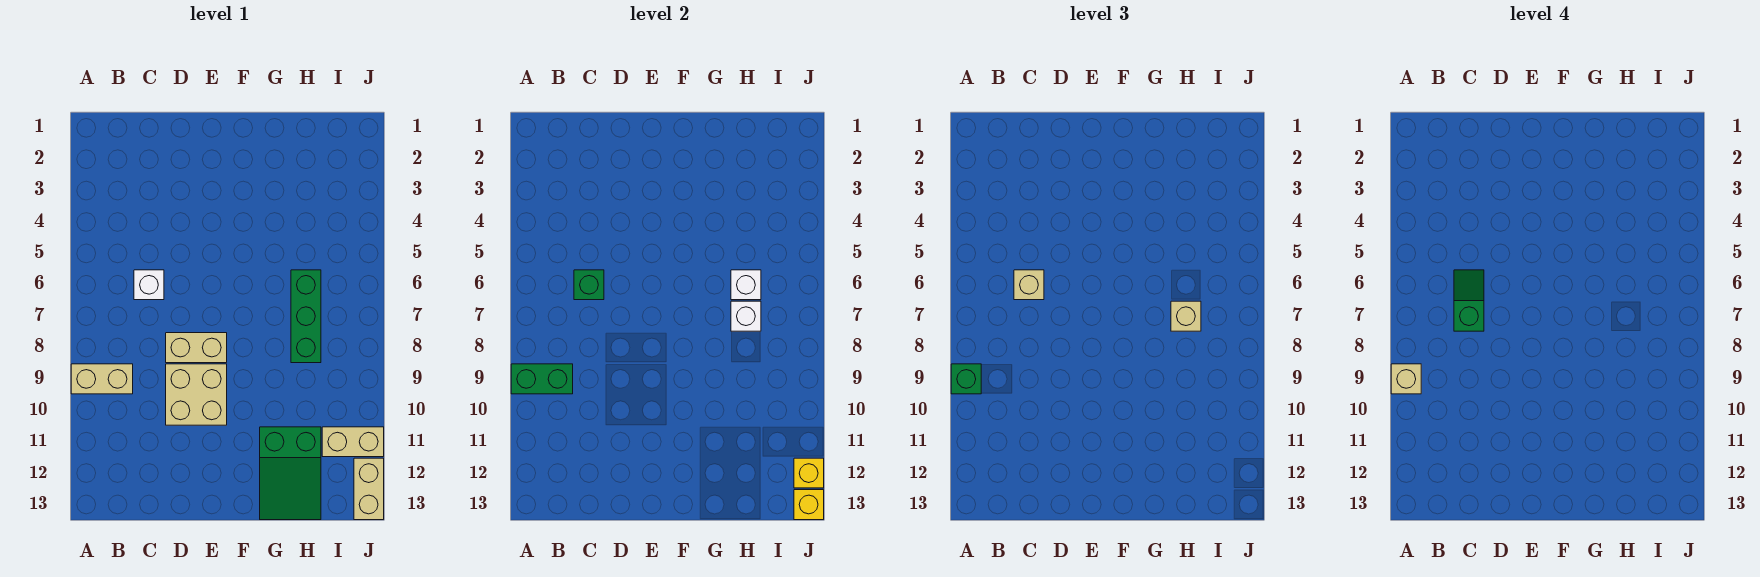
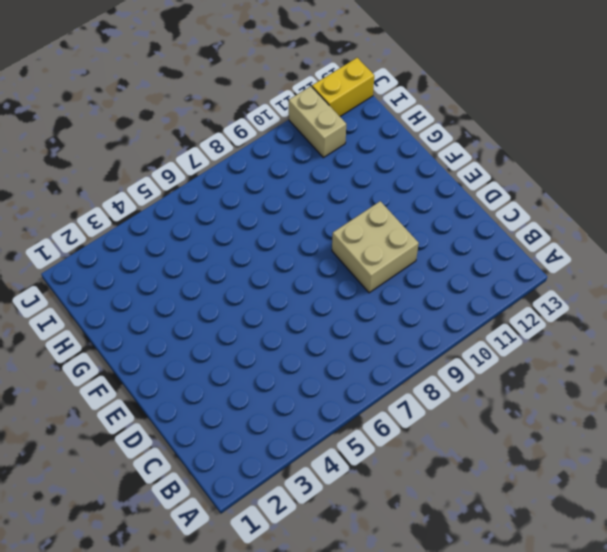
yellow 1x2 brick [312,58,374,116] -> tan 1x2 brick [354,458,384,520]
none -> tan 1x2 brick [71,364,133,394]
none -> white 1x1 brick [134,270,164,300]
none -> tan 1x2 brick [166,333,227,363]

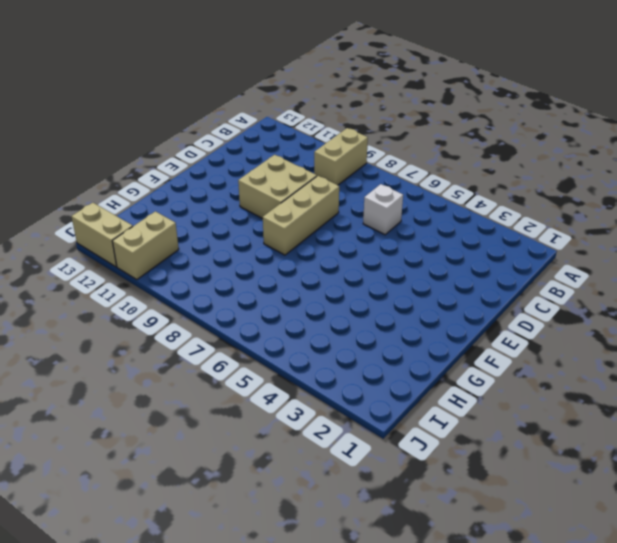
tan 1x3 brick [263,176,339,255] -> tan 1x2 brick [166,333,227,363]
none -> green 2x3 slope [260,427,321,520]
none -> green 1x3 brick [291,270,321,363]
none -> green 1x2 brick [511,364,573,394]

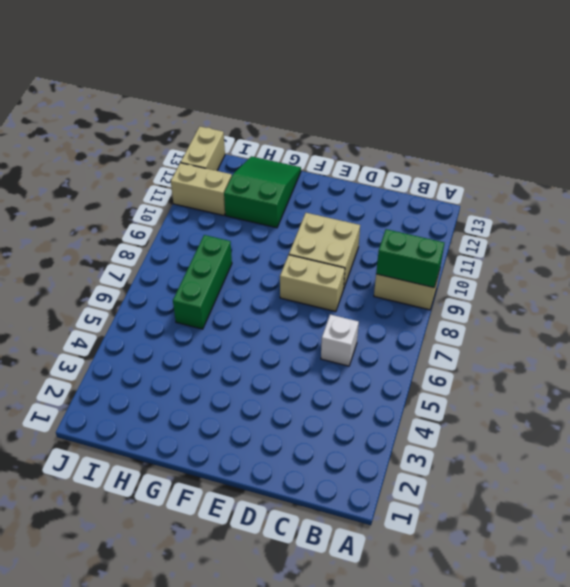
none -> green 1x1 brick [574,270,604,300]
none -> white 1x1 brick [731,270,761,300]
none -> white 1x1 brick [731,301,761,331]

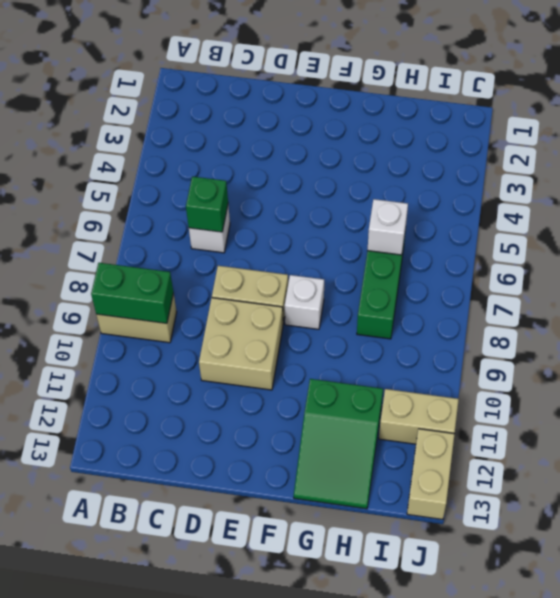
white 1x1 brick [285,275,324,329] -> white 1x1 brick moved to [731,301,761,331]
none -> yellow 1x1 brick [794,458,824,488]
none -> yellow 1x1 brick [794,490,824,520]
none -> green 1x1 brick [951,364,981,394]

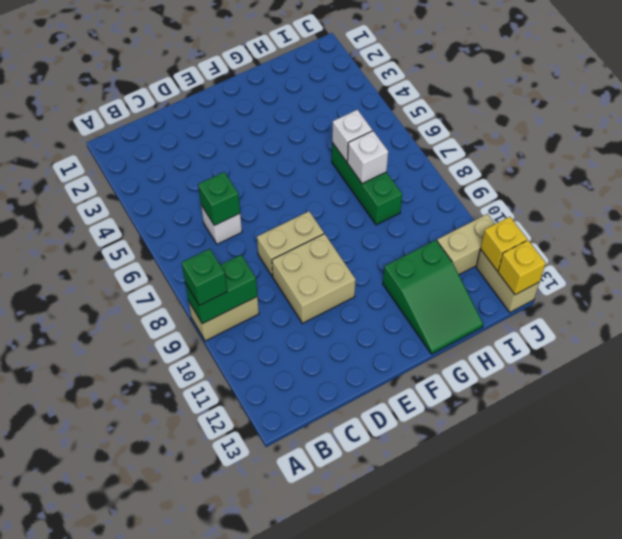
none -> tan 1x1 brick [1014,270,1044,300]
none -> tan 1x1 brick [1171,301,1201,331]
none -> tan 1x1 brick [1391,364,1421,394]

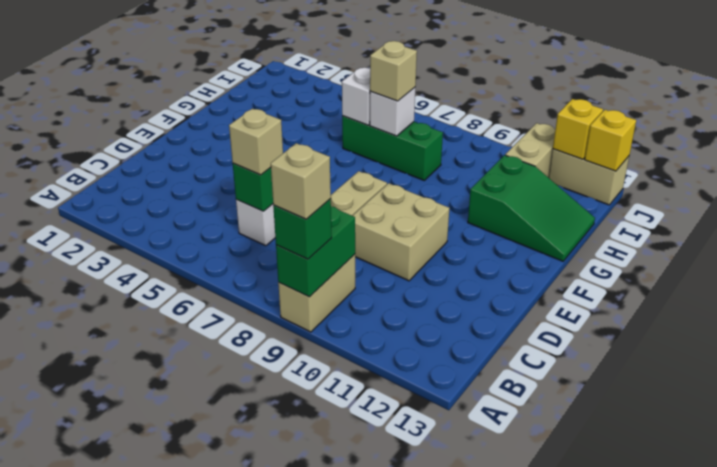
none -> green 1x2 slope [1454,270,1484,331]

